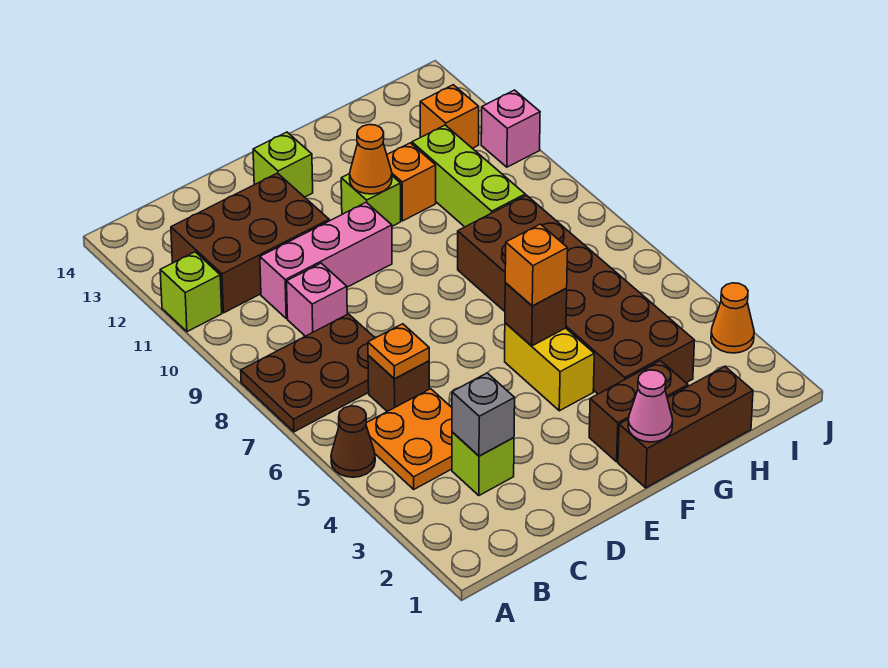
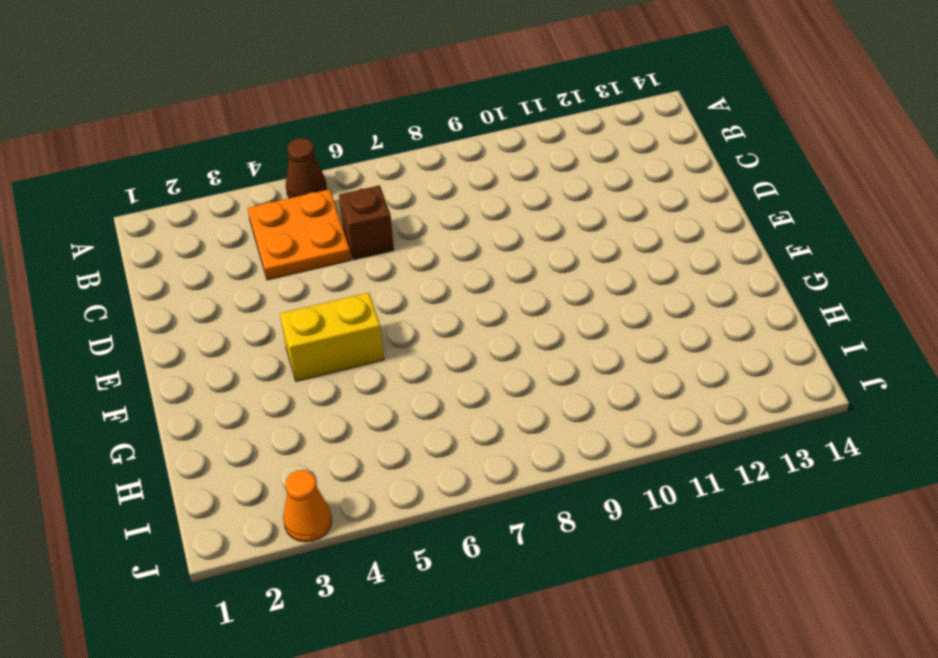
none -> brown 2x3 plate [241,314,375,432]
none -> lime 1x1 brick [160,252,222,332]
none -> brown 2x3 brick [171,173,329,313]

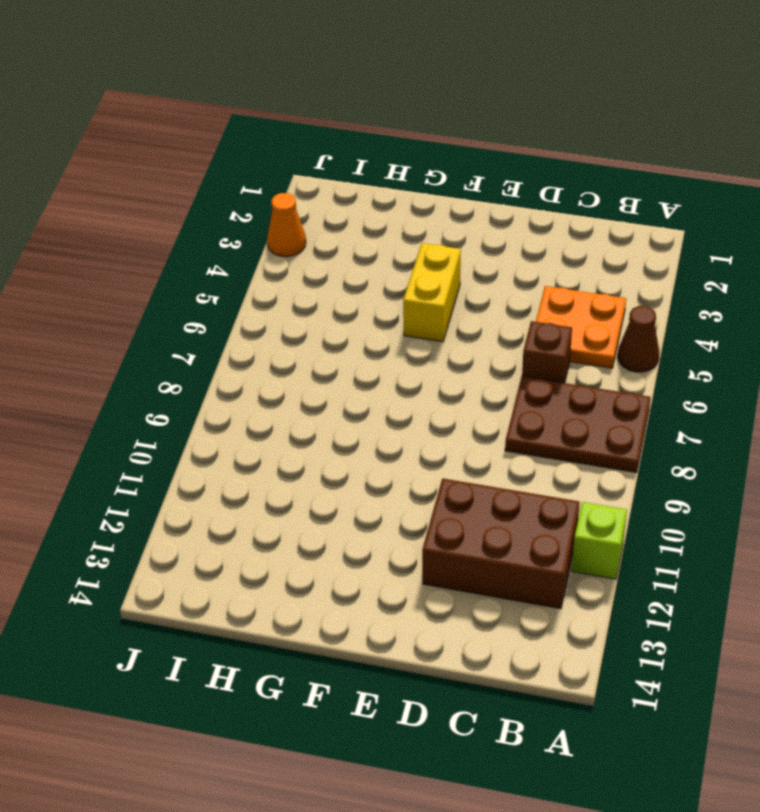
none -> lime 1x1 brick [452,432,514,495]
none -> pink 1x1 brick [287,263,347,336]
none -> pink 1x3 brick [260,202,392,319]

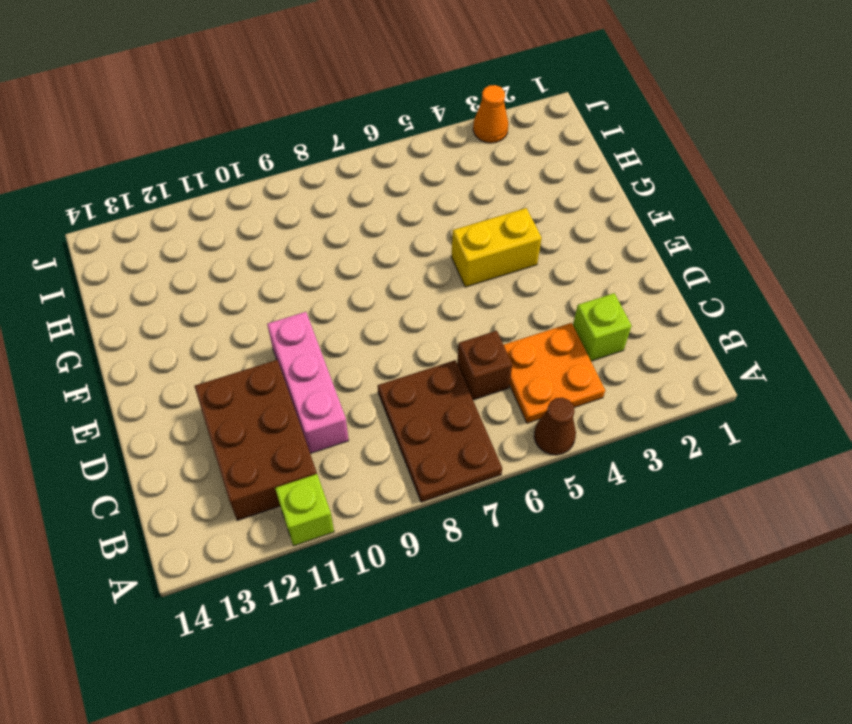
none -> pink 1x1 brick [287,263,347,336]
none -> lime 1x1 brick [253,132,313,197]
none -> brown 1x3 brick [618,367,753,488]

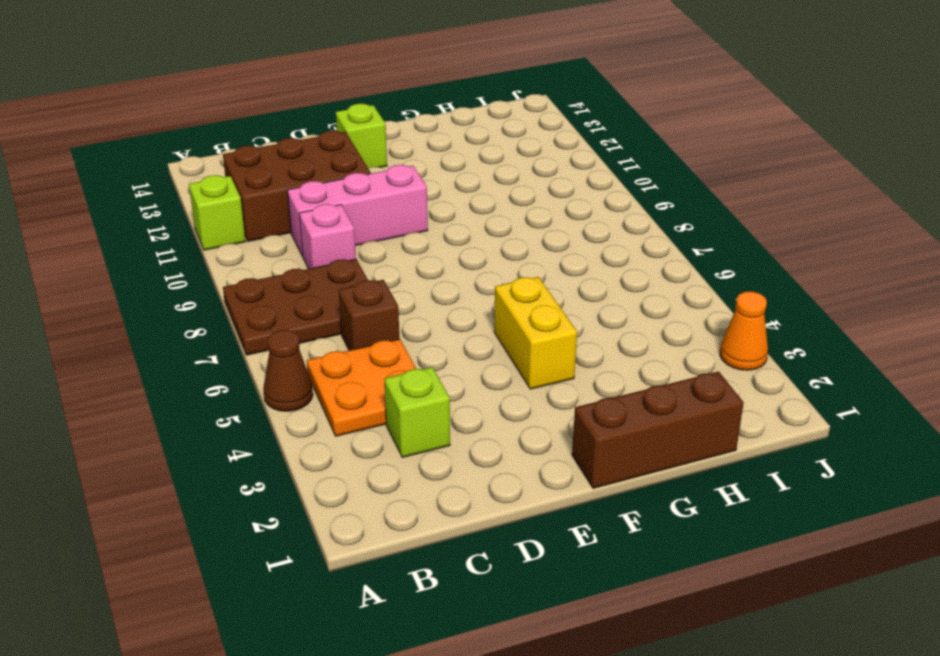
none -> brown 1x2 brick [589,361,688,462]
none -> lime 1x1 brick [341,174,401,226]
none -> brown 2x6 brick [458,195,694,394]

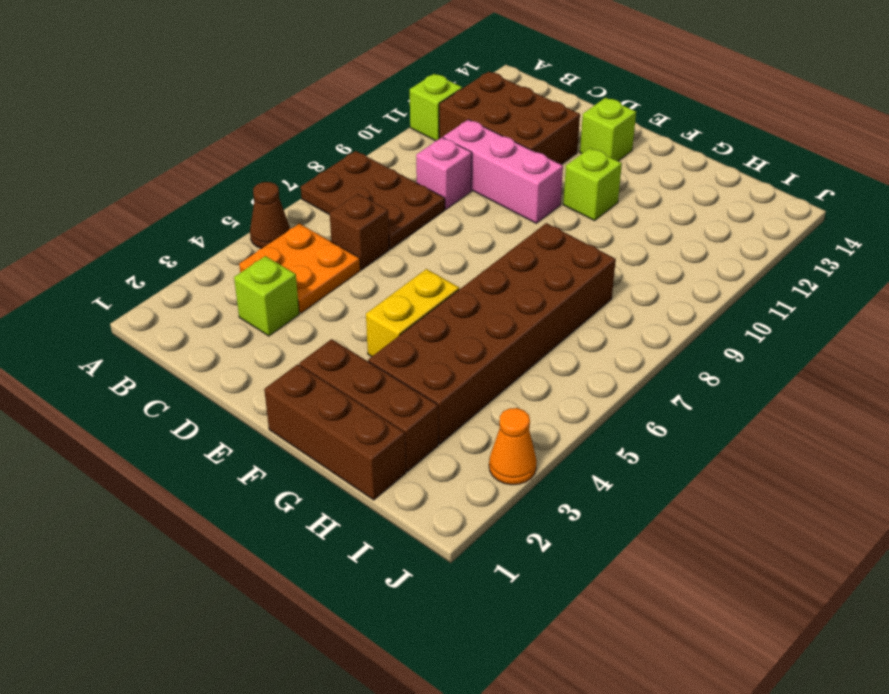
brown 1x3 brick [299,339,439,471] -> brown 1x2 brick [589,361,688,462]
none -> orange 1x1 brick [387,143,436,221]
none -> lime 1x3 brick [412,125,525,227]
none -> orange 1x1 brick [420,85,479,148]

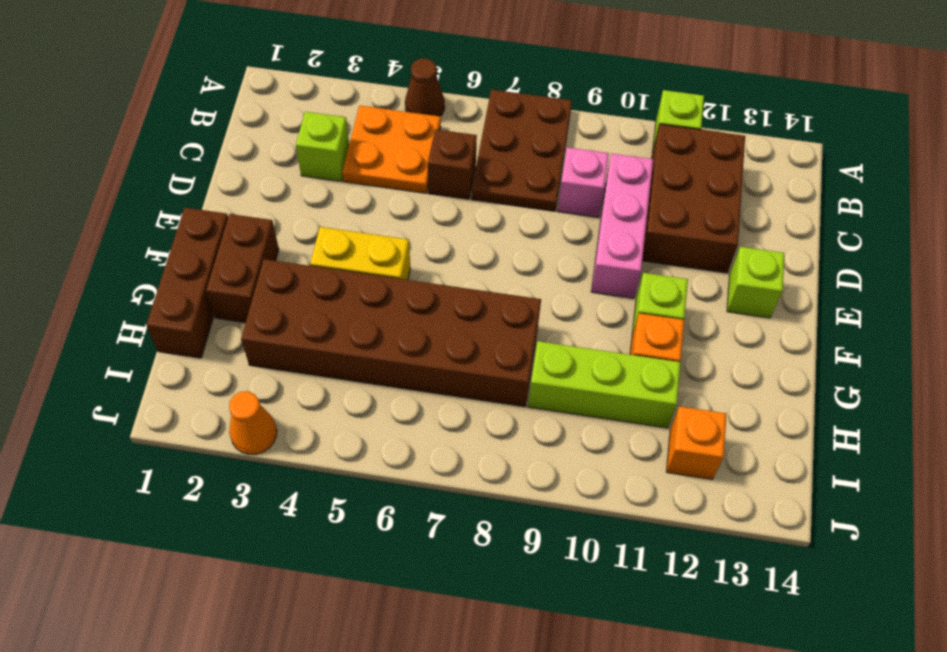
none -> pink 1x1 brick [481,90,540,167]
none -> grey 1x1 brick [452,373,515,456]
none -> orange 1x1 plate [368,324,429,379]

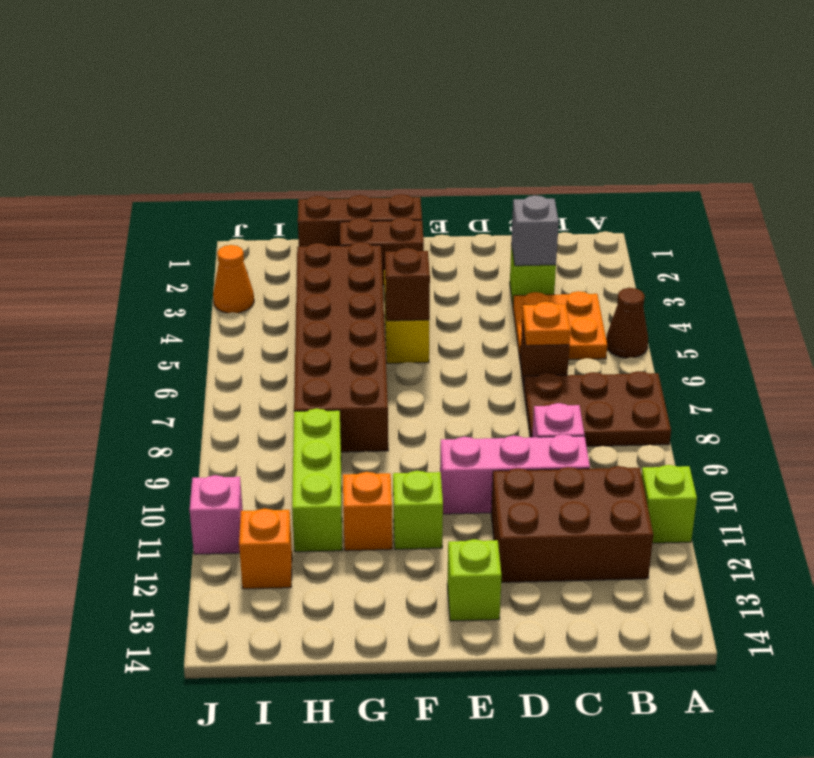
none -> pink 1x1 cone [628,370,673,442]
none -> orange 1x1 cone [350,125,392,194]
none -> orange 1x1 brick [505,224,568,306]

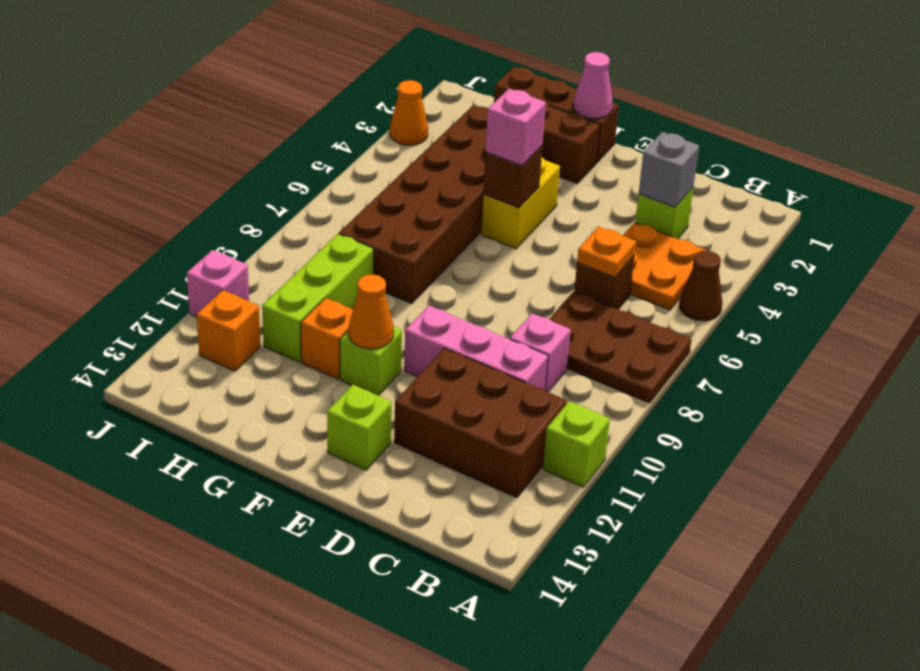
pink 1x1 brick [485,89,546,166] -> orange 1x1 brick [505,224,568,306]

